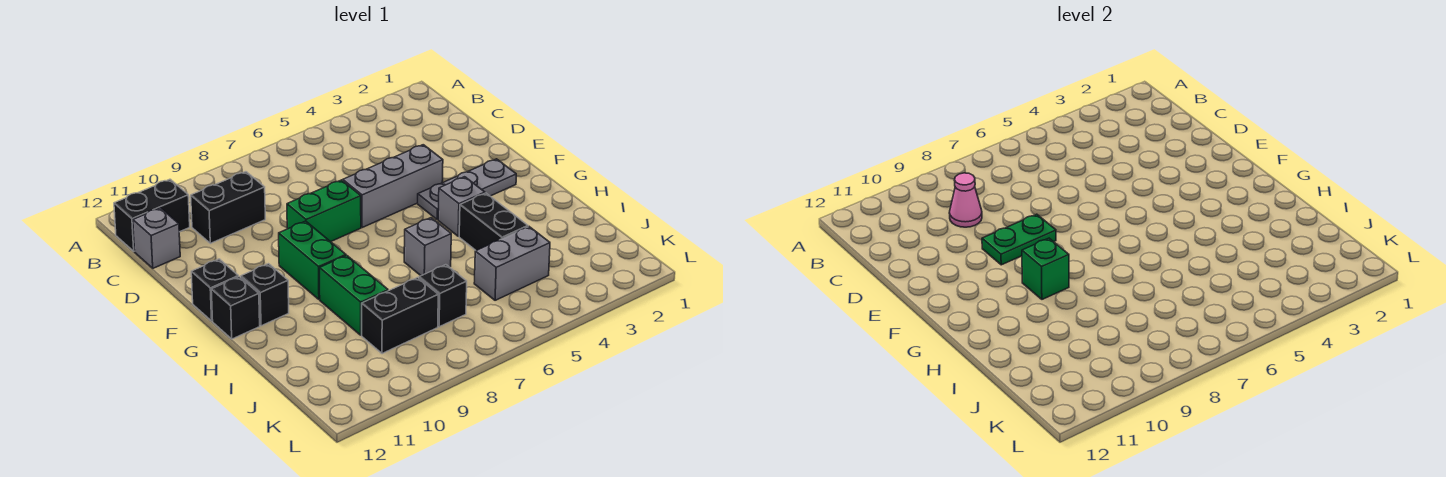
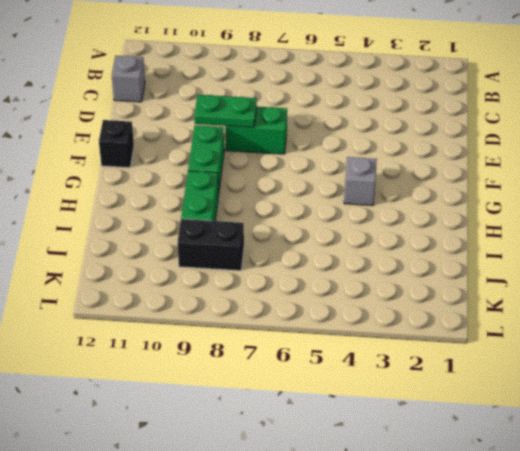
none -> black 1x2 brick [114,179,190,251]
none -> black 1x2 brick [191,172,265,243]
none -> grey 1x3 brick [343,145,443,228]

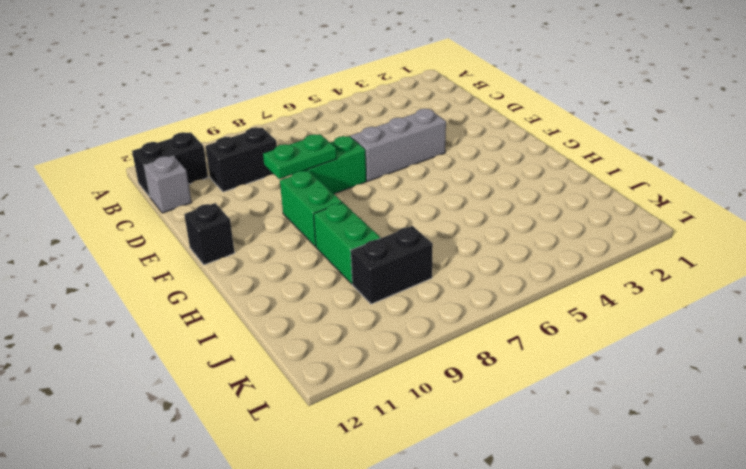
none -> grey 1x3 plate [418,159,516,220]
none -> grey 1x1 brick [438,177,485,236]
none -> black 1x1 brick [241,264,289,326]

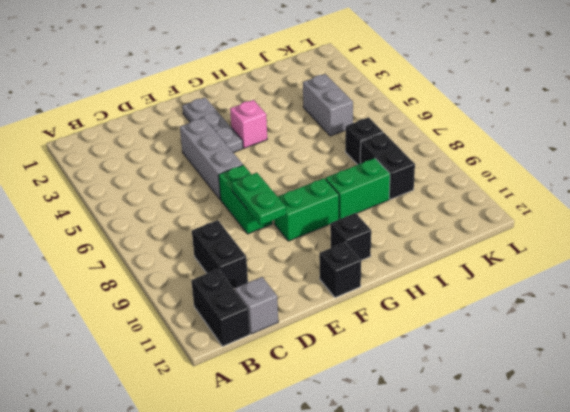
pink 1x1 brick [230,100,267,148] -> grey 1x1 brick [438,177,485,236]
none -> black 1x1 brick [211,277,260,339]
none -> black 1x2 brick [459,193,528,250]
none -> grey 1x1 brick [404,218,451,276]

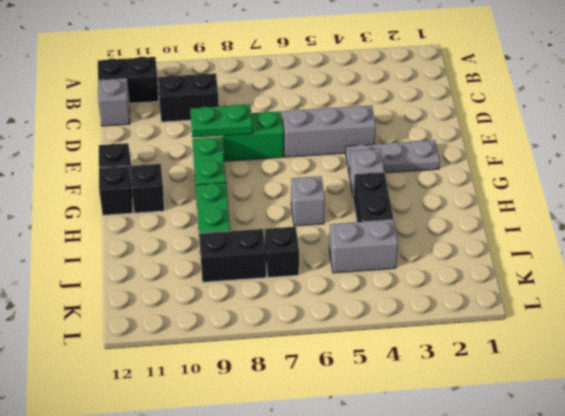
none -> pink 1x1 cone [949,173,982,227]
none -> green 1x1 brick [1022,238,1069,299]

